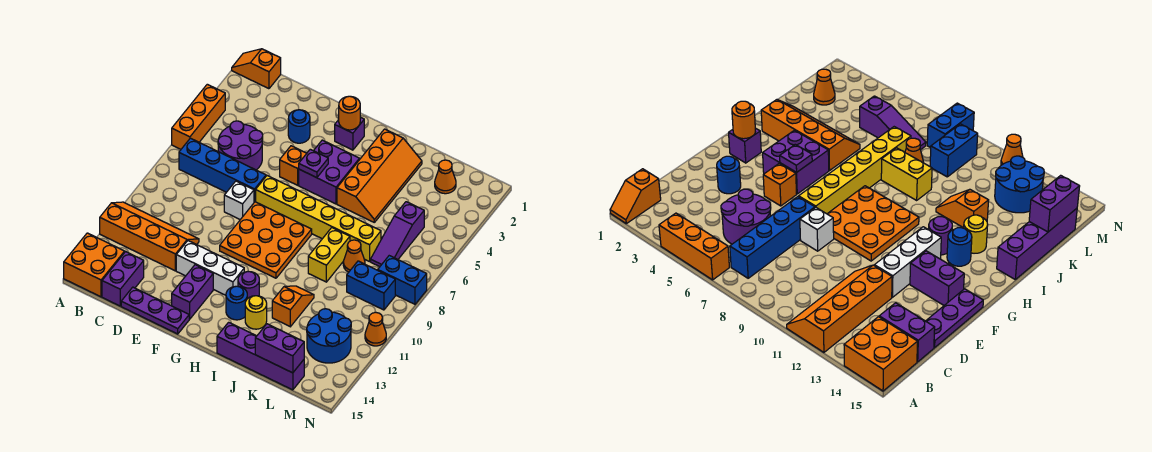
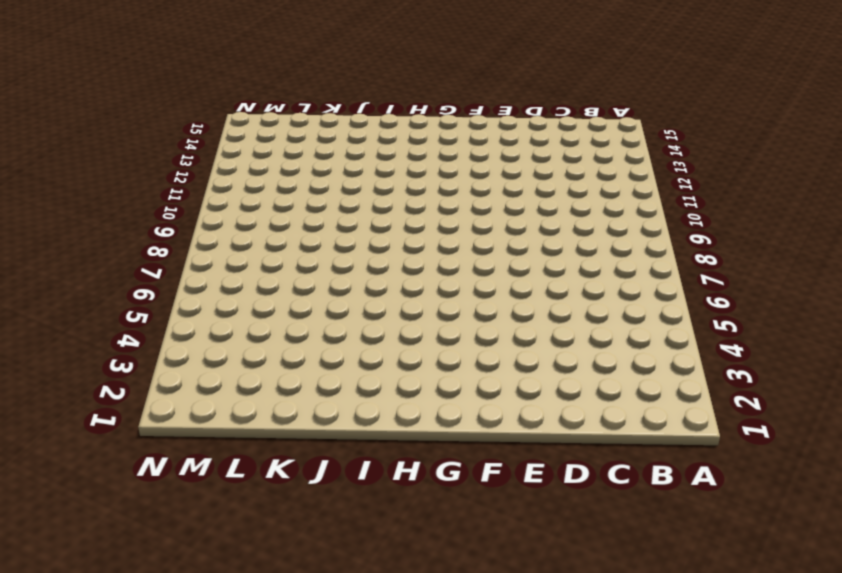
none -> orange 1x2 slope [232,49,281,89]
none -> orange 1x3 brick [172,84,225,149]
none -> orange 2x4 slope [100,202,199,271]
none -> orange 2x2 brick [64,233,125,297]

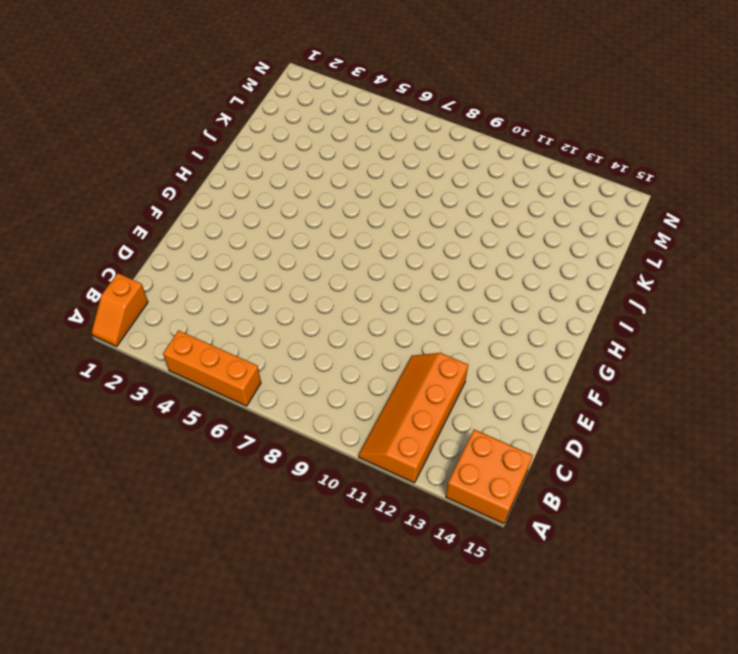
none -> blue 1x4 brick [179,138,266,202]
none -> purple 2x2 round brick [218,121,263,170]
none -> purple 1x2 brick [102,252,144,306]
none -> purple 1x3 plate [121,287,189,334]

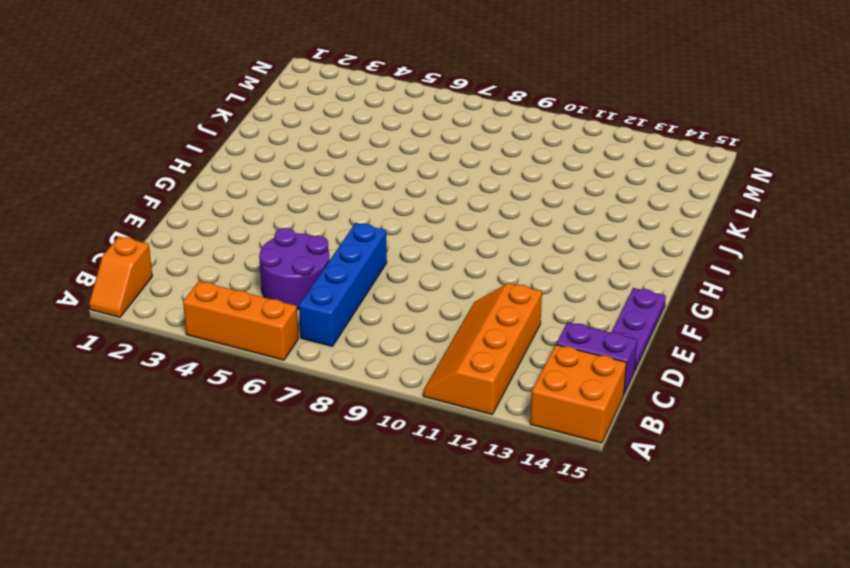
none -> blue 1x1 round brick [288,109,310,143]
none -> white 1x1 brick [224,181,254,220]
none -> white 1x3 brick [176,241,244,295]
none -> orange 1x1 brick [280,146,307,185]

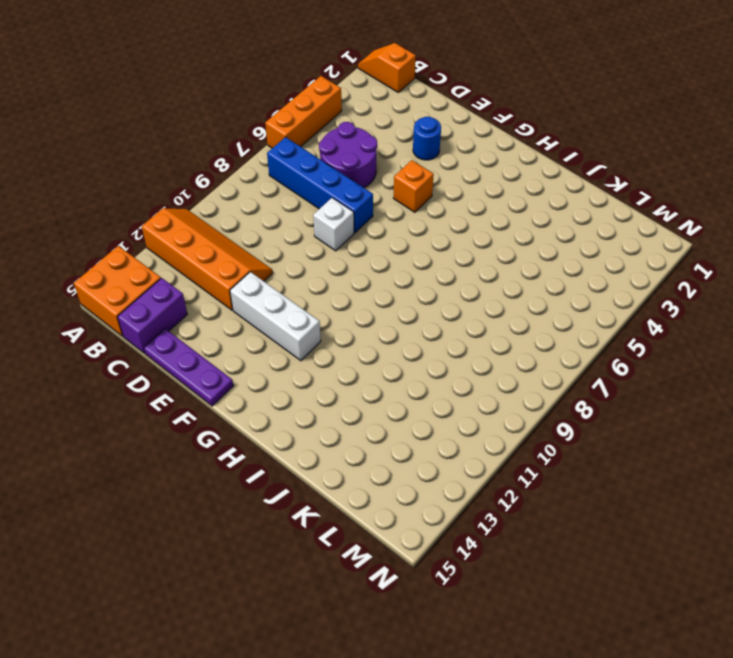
none -> yellow 1x6 brick [256,176,381,262]
none -> orange 3x3 plate [220,202,312,278]
none -> purple 1x2 brick [172,265,213,319]
none -> purple 1x1 brick [335,117,364,150]

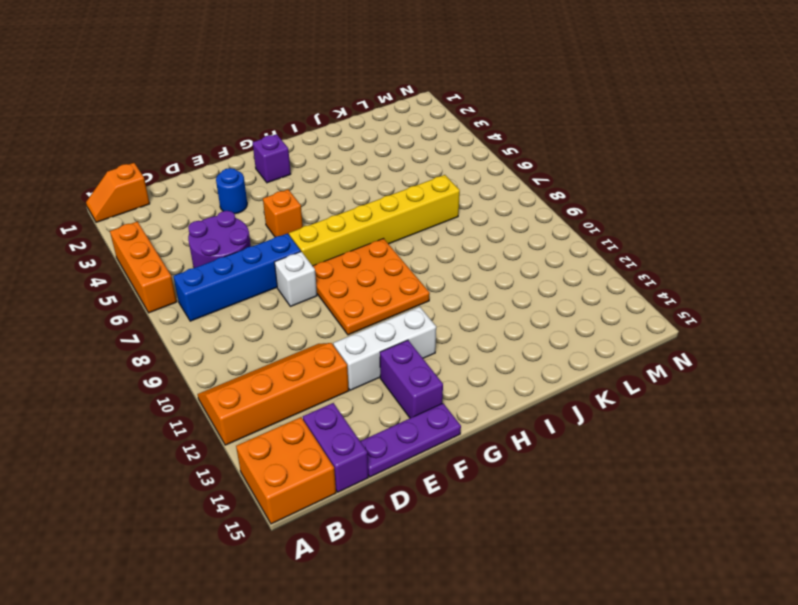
none -> purple 2x2 brick [299,140,360,204]
none -> purple 1x1 round brick [238,272,259,299]
none -> blue 1x1 round brick [226,286,247,320]
none -> orange 2x4 slope [337,129,422,222]

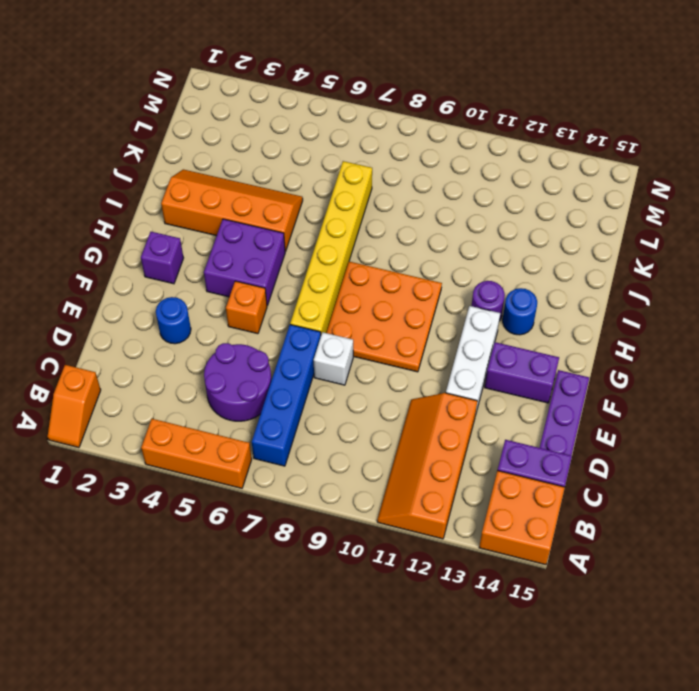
none -> yellow 1x1 round brick [245,296,267,329]
none -> purple 1x4 brick [217,322,304,390]
none -> yellow 1x2 brick [308,228,350,282]
none -> orange 1x2 slope [272,286,314,327]

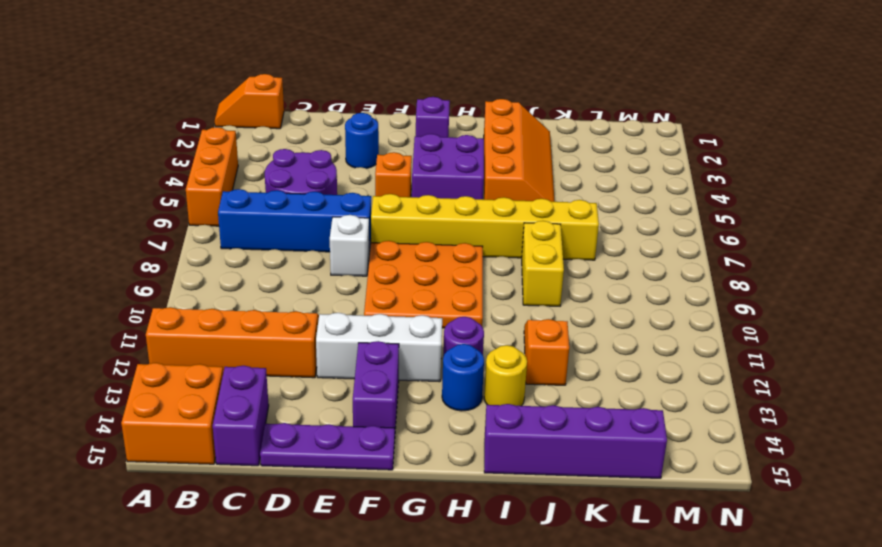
none -> orange 1x1 cone [343,240,365,272]
none -> orange 1x1 cone [435,160,456,194]
none -> purple 1x3 slope [371,202,424,267]
none -> blue 1x2 brick [347,261,395,310]

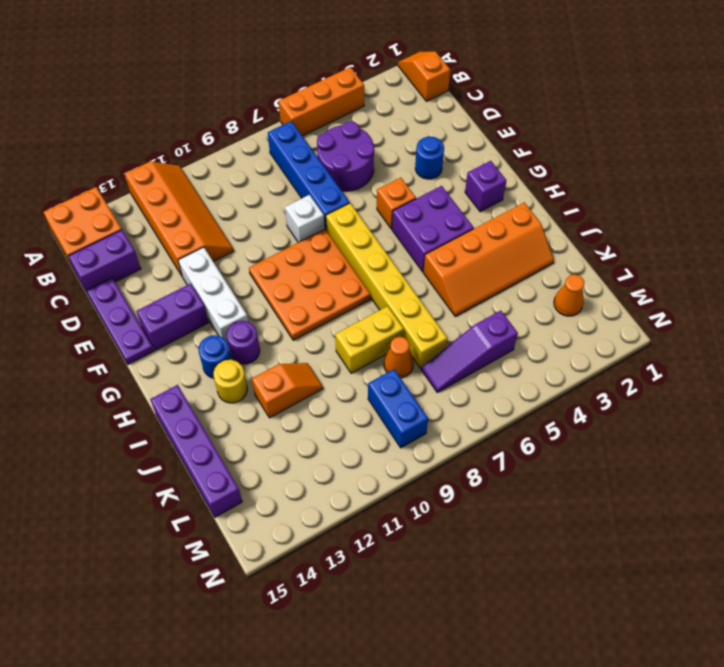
none -> blue 2x2 round brick [307,309,351,363]
none -> blue 1x2 brick [378,256,427,304]
none -> orange 1x1 cone [365,312,386,346]
none -> orange 1x1 round brick [339,96,360,130]

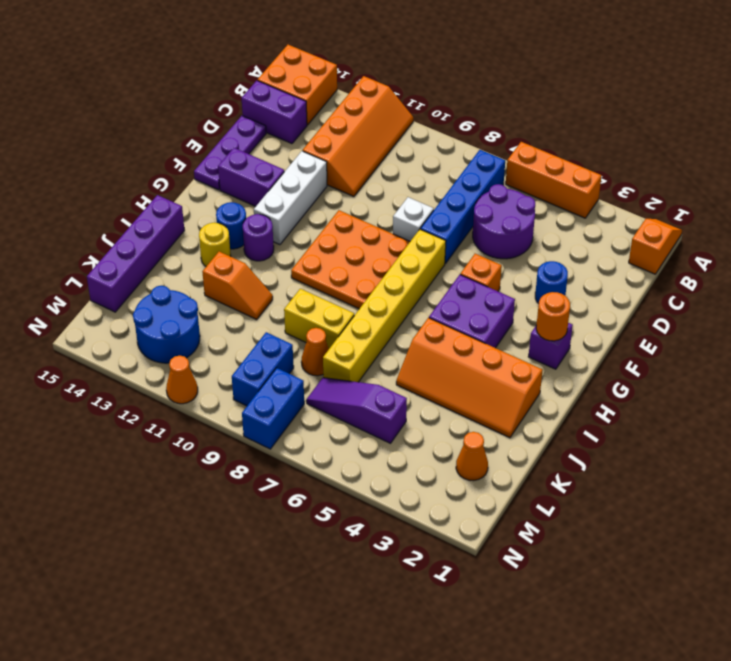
none -> purple 1x1 plate [299,149,328,178]
none -> purple 1x2 brick [255,324,304,373]

